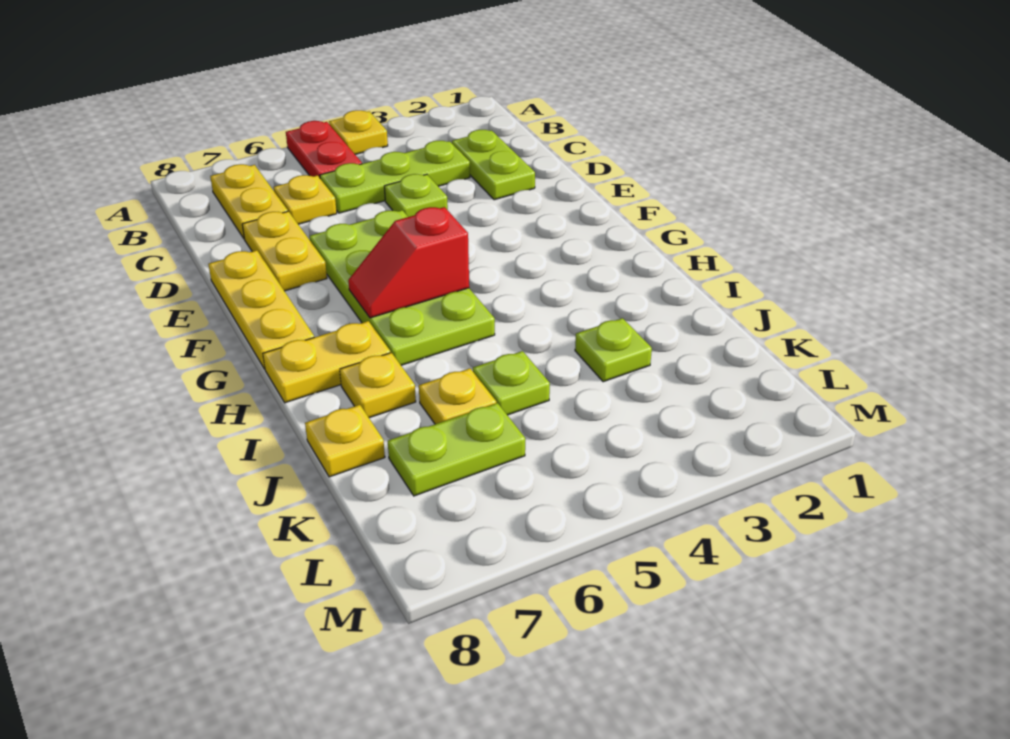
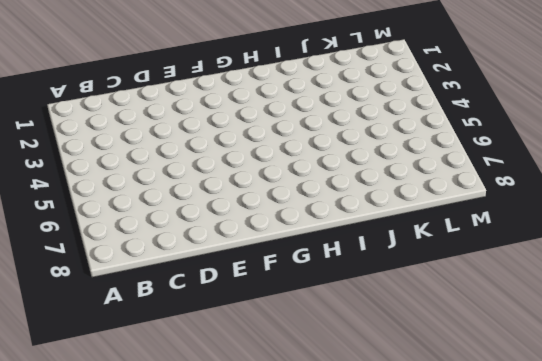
none -> yellow 1x1 plate [329,110,388,154]
none -> red 1x2 plate [286,121,362,178]
none -> yellow 1x2 plate [210,164,288,238]

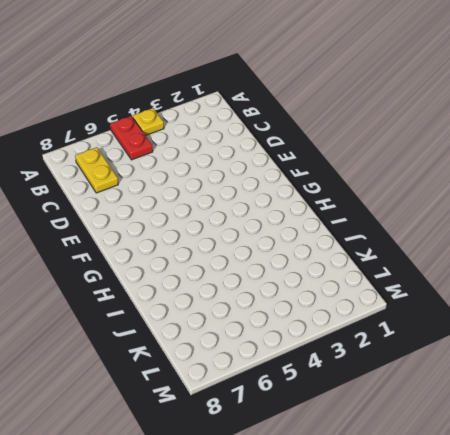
none -> lime 1x2 plate [452,130,535,200]
none -> lime 1x3 plate [320,141,470,213]
none -> yellow 1x1 plate [274,175,337,224]

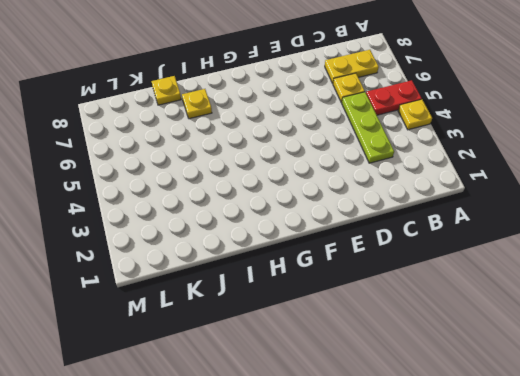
none -> lime 1x2 plate [452,130,535,200]
none -> lime 1x1 plate [384,174,448,217]
none -> yellow 1x2 plate [242,211,327,291]

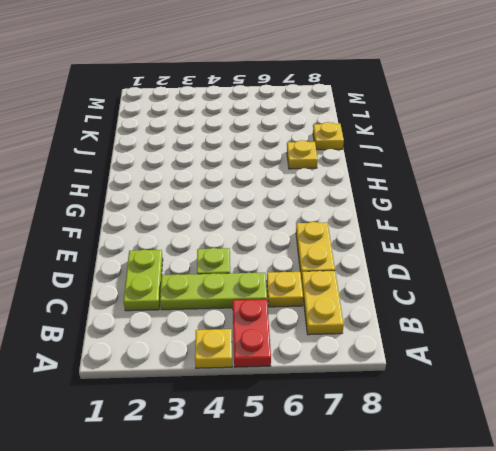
none -> lime 2x4 plate [309,210,495,365]
none -> yellow 1x3 plate [208,250,314,369]
none -> yellow 1x2 plate [263,321,391,403]

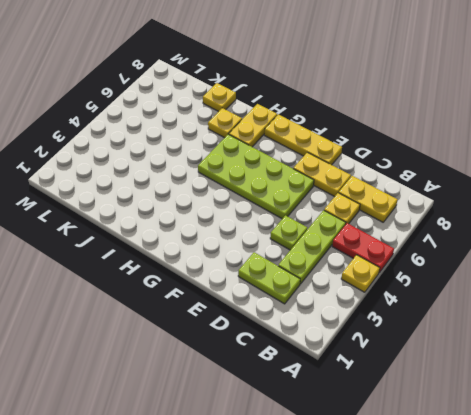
none -> lime 1x1 plate [575,318,652,382]
none -> lime 1x1 plate [473,351,550,415]
none -> yellow 1x1 plate [419,368,496,424]

